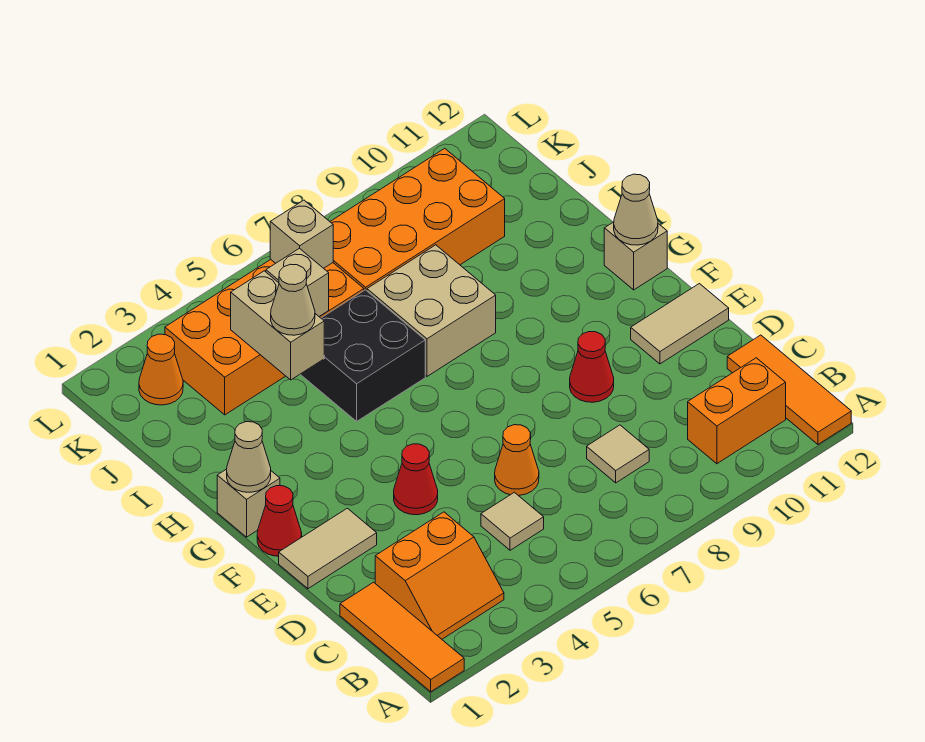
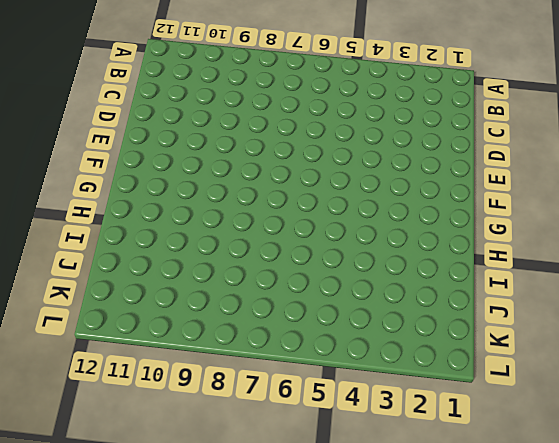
none -> orange 1x3 tile [340,582,464,692]
none -> orange 1x3 tile [727,335,851,444]
none -> orange 2x2 slope [375,512,504,639]

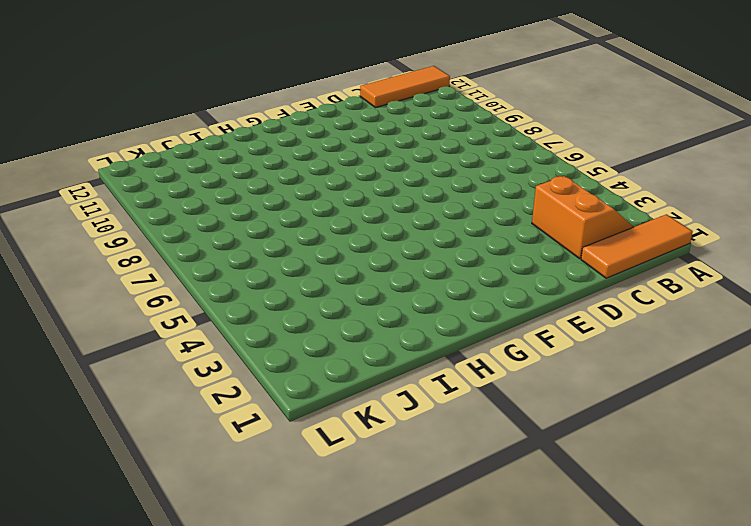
none -> orange 1x2 brick [688,358,786,464]
none -> tan 1x1 tile [481,492,544,550]
none -> tan 1x1 tile [587,425,649,483]

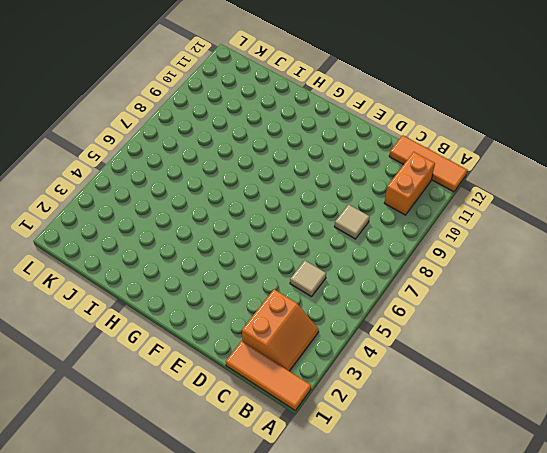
none -> orange 1x1 cone [495,425,539,496]
none -> tan 1x2 tile [279,508,377,589]
none -> red 1x1 cone [394,444,438,515]

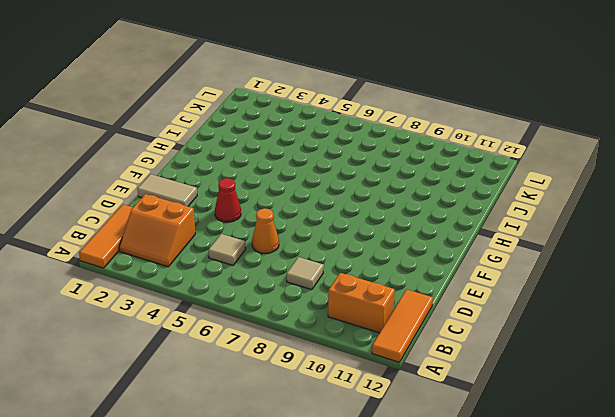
none -> red 1x1 cone [570,332,614,402]
none -> tan 1x2 tile [631,284,729,364]
none -> red 1x1 cone [257,486,302,556]

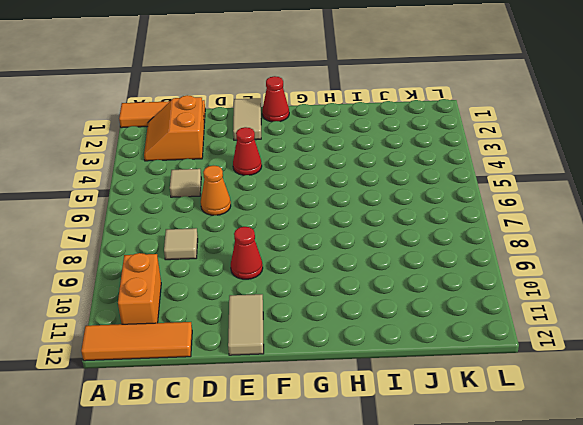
none -> tan 1x1 brick [217,469,280,537]
none -> tan 1x1 brick [604,222,667,290]
none -> black 2x2 brick [300,290,425,421]

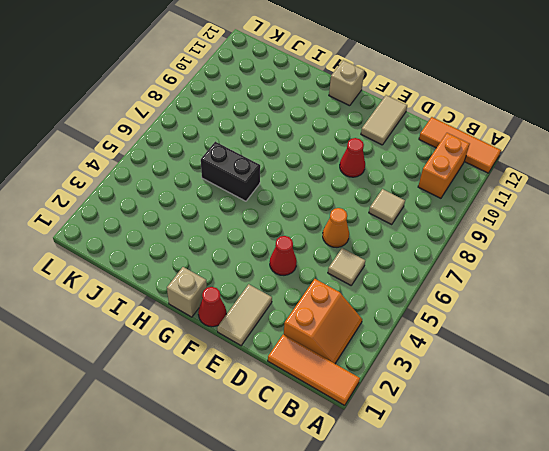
black 1x2 brick [201,142,260,201] -> black 2x2 brick [300,290,425,421]
none -> tan 2x2 brick [367,245,496,376]
none -> orange 2x4 brick [165,260,364,415]
none -> orange 2x4 brick [330,148,505,291]

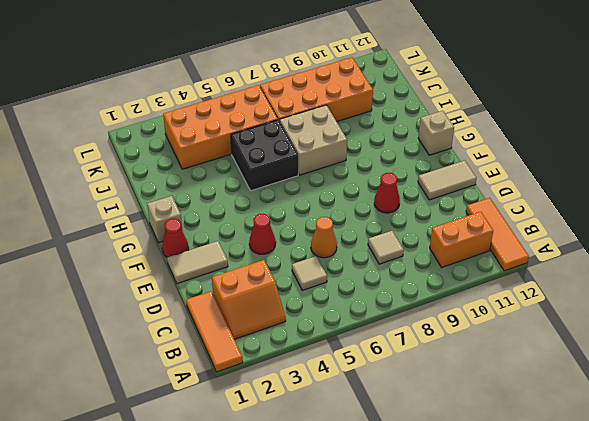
none -> orange 1x1 cone [139,334,183,405]
none -> tan 1x1 cone [227,422,271,492]
none -> tan 1x1 cone [614,174,658,245]

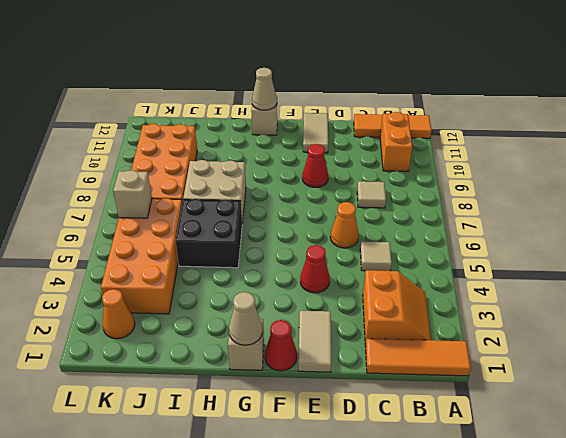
none -> tan 1x2 brick [231,271,324,380]
none -> tan 1x1 brick [266,248,329,317]
none -> tan 1x1 cone [271,264,315,335]

